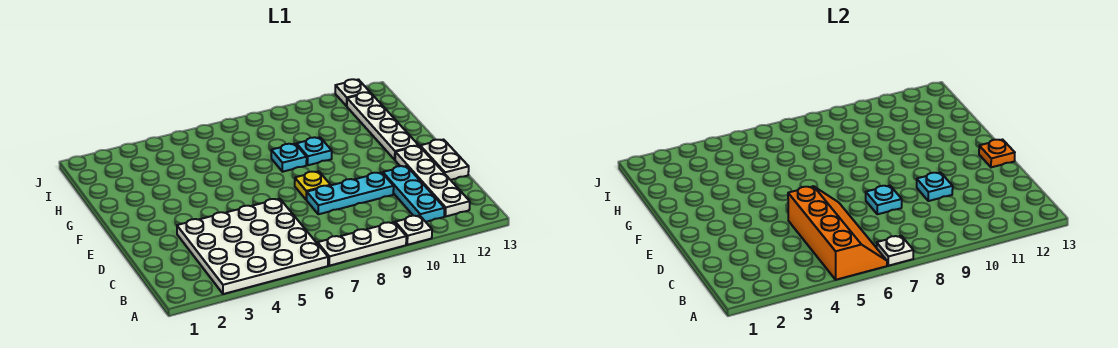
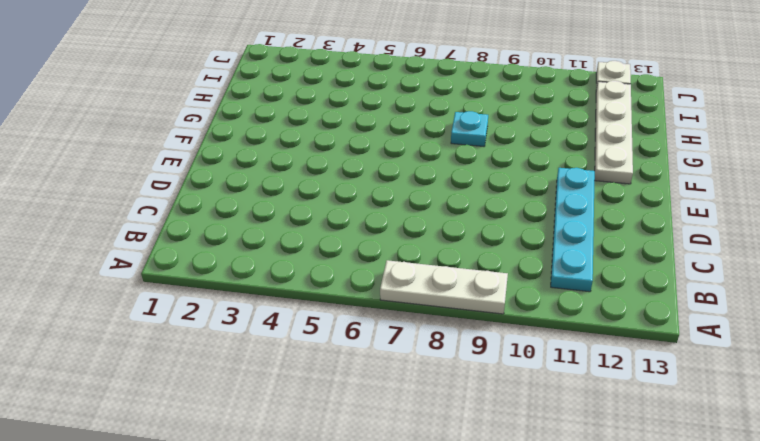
cyan 1x4 plate [551,168,595,292] -> cyan 1x3 plate [383,166,445,222]
none -> white 4x4 plate [177,199,328,294]
none -> white 1x1 plate [395,215,432,245]
none -> white 1x4 plate [395,146,470,217]

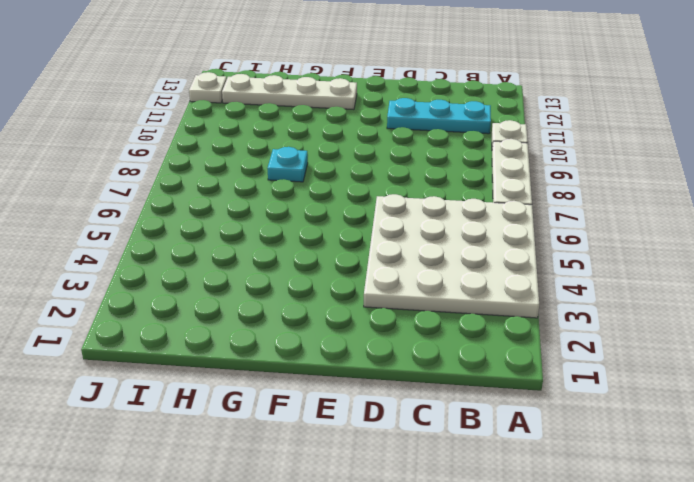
none -> white 1x4 plate [395,146,470,217]
none -> cyan 1x3 plate [307,173,394,214]
none -> white 1x2 plate [420,140,469,180]

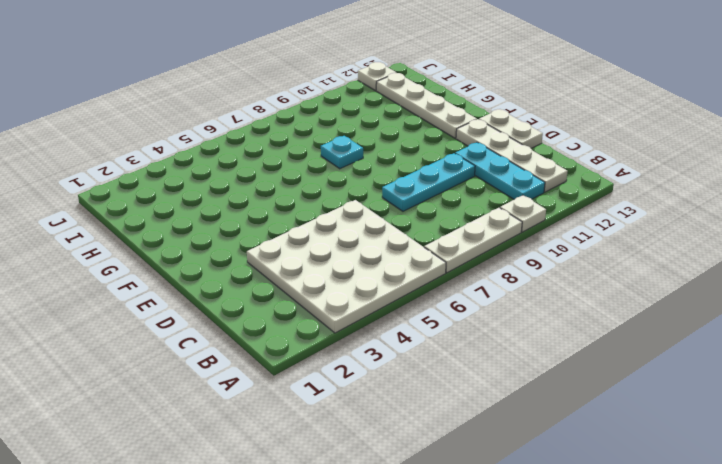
none -> yellow 1x1 plate [295,171,331,200]
none -> cyan 1x1 plate [297,137,332,165]
none -> orange 2x4 slope [788,186,887,280]

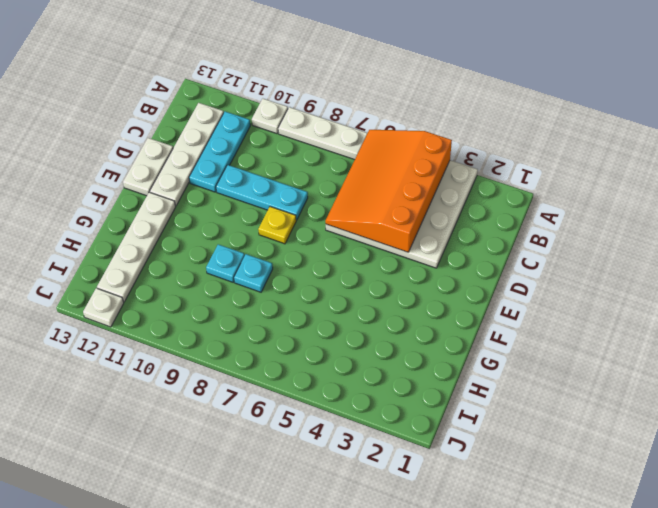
orange 3x4 slope [325,130,452,252] -> orange 2x4 slope [788,186,887,280]
none -> white 1x1 plate [877,236,913,266]
none -> cyan 1x1 plate [866,185,902,214]
none -> cyan 1x1 plate [917,173,953,201]

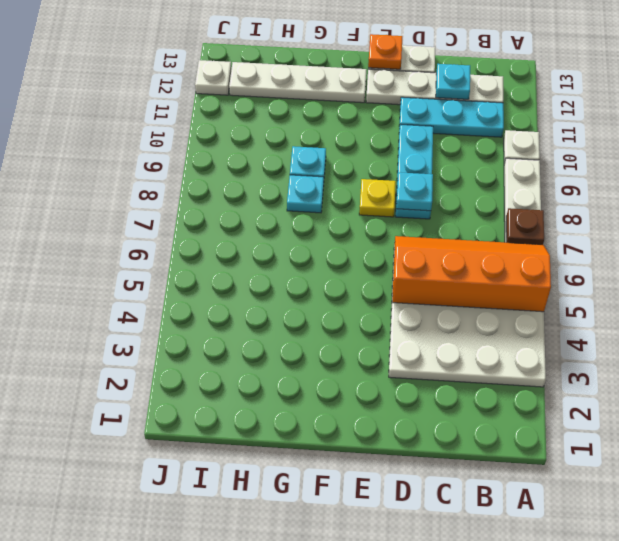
brown 1x1 plate [506,208,544,245] -> white 1x1 plate [877,236,913,266]
cyan 1x1 plate [436,64,470,99] -> cyan 1x1 plate moved to [917,173,953,201]

